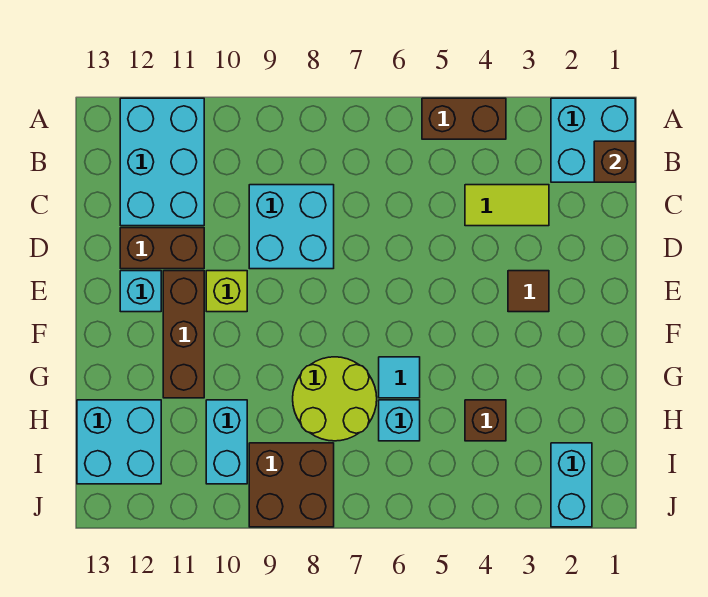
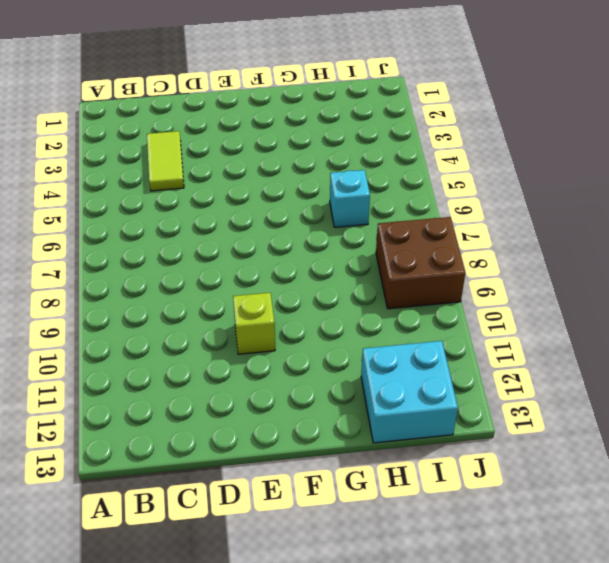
none -> cyan 2x2 brick [551,98,635,182]
none -> brown 1x2 brick [422,98,506,139]
none -> cyan 2x3 brick [120,98,204,226]

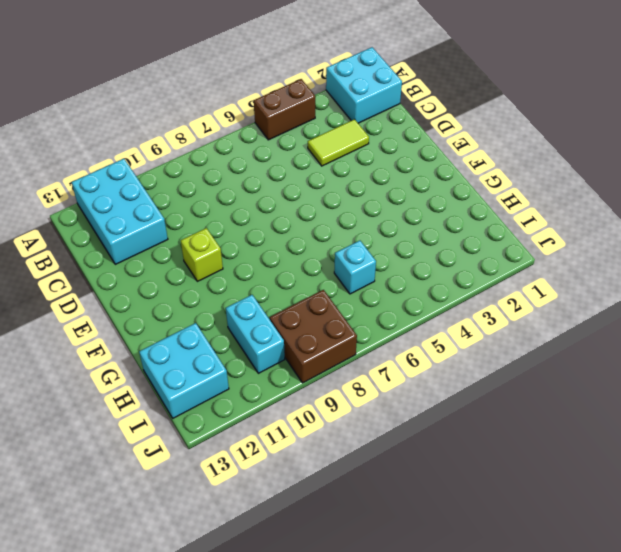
none -> cyan 2x2 brick [249,185,334,269]
none -> brown 1x2 brick [120,228,204,269]
none -> brown 1x1 tile [508,271,549,312]

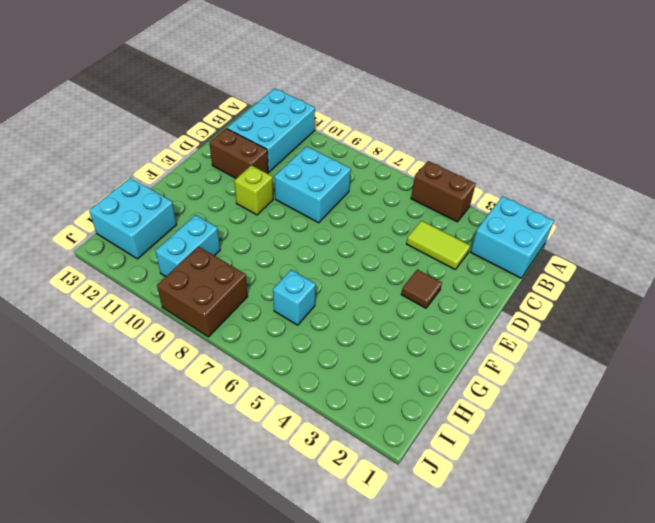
none -> brown 1x3 brick [163,271,204,398]
none -> cyan 1x1 brick [120,271,161,312]
none -> cyan 1x1 tile [379,357,420,398]

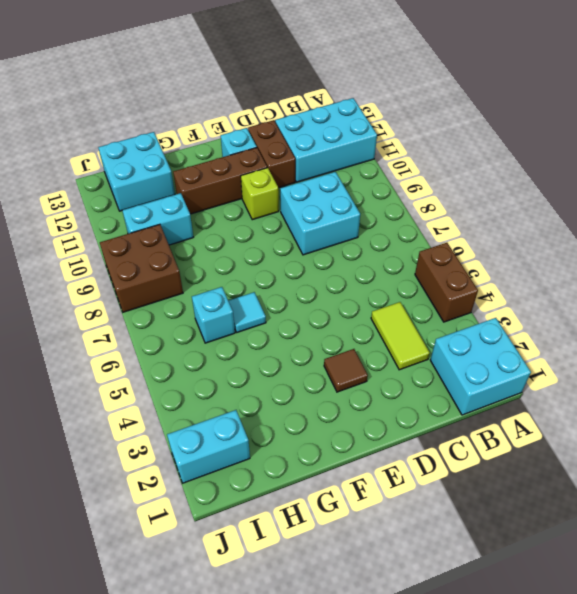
none -> lime 2x2 round brick [293,357,377,441]
none -> brown 1x1 brick [465,400,506,441]
none -> brown 1x1 brick [594,141,635,182]

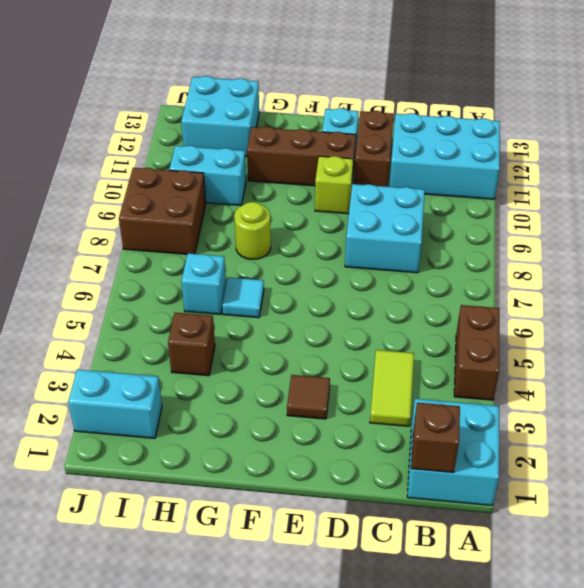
lime 1x1 round brick [234,202,271,259] -> lime 2x2 round brick [293,357,377,441]

